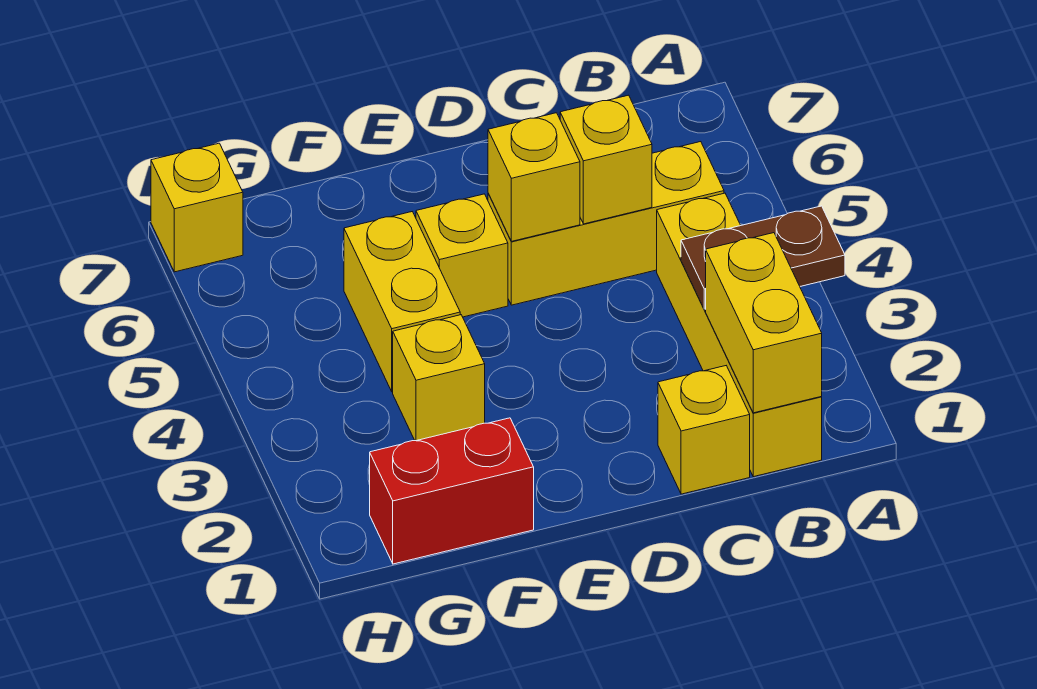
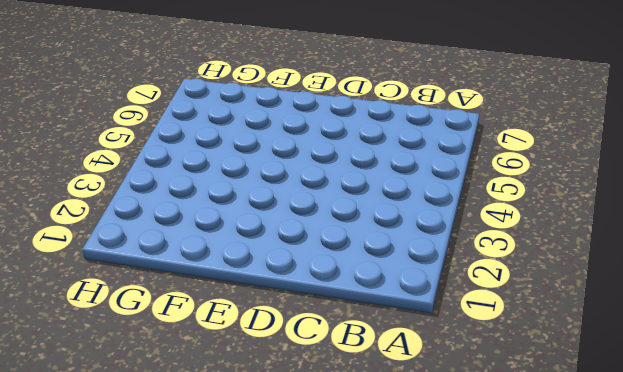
none -> yellow 1x4 brick [657,193,822,477]
none -> yellow 1x3 brick [488,142,724,305]
none -> yellow 1x1 brick [658,366,750,494]

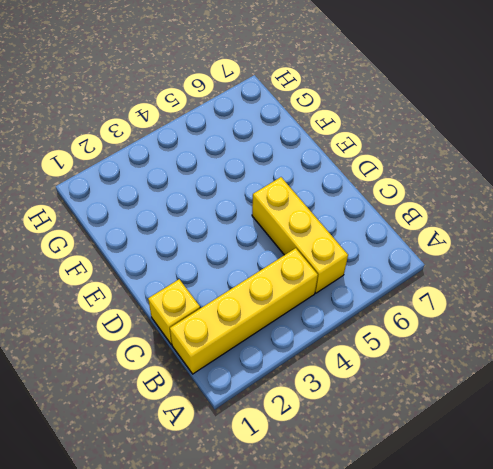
none -> yellow 1x1 brick [416,194,508,317]
none -> red 1x2 brick [370,418,534,564]
none -> yellow 1x1 brick [393,315,485,441]

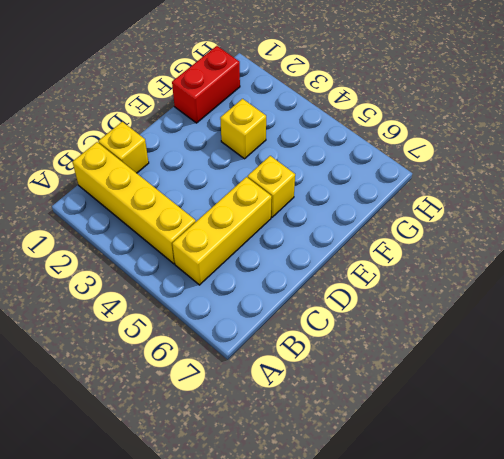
none -> yellow 1x2 brick [344,212,460,392]
none -> yellow 1x1 brick [151,143,243,272]
none -> brown 1x2 plate [681,206,845,310]

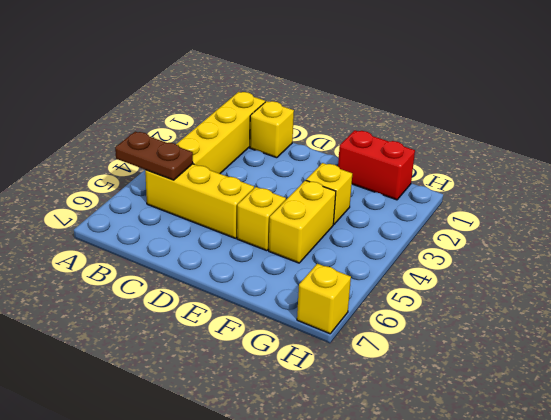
brown 1x2 plate [115,132,193,180] -> brown 1x2 plate moved to [681,206,845,310]
none -> yellow 1x2 brick [706,233,822,413]
none -> yellow 1x1 brick [560,95,652,224]
none -> yellow 1x1 brick [488,113,580,241]

